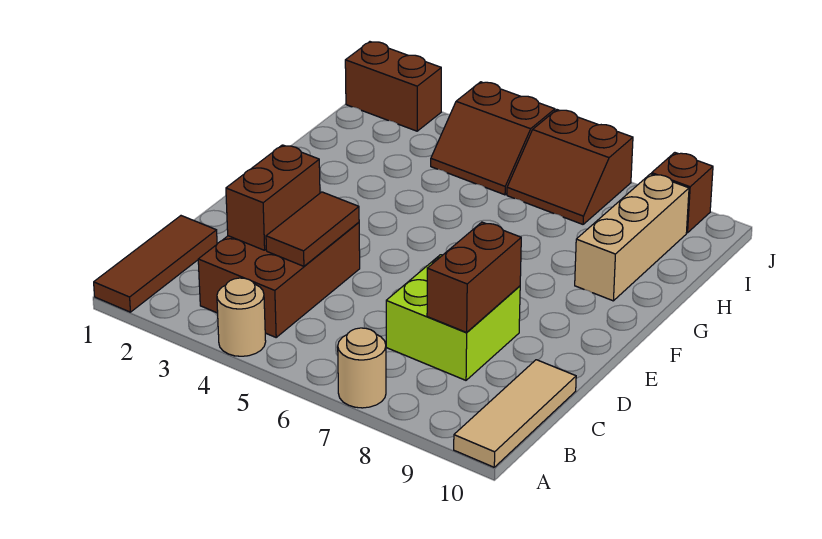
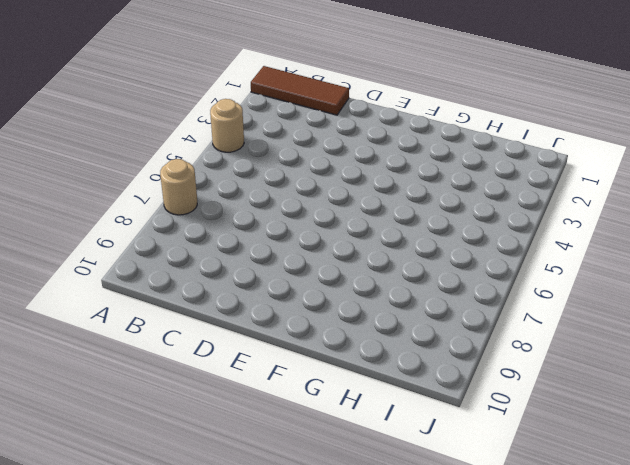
none -> tan 1x3 tile [454,360,576,467]
none -> brown 2x3 brick [198,222,360,337]
none -> lime 2x2 brick [386,255,520,380]

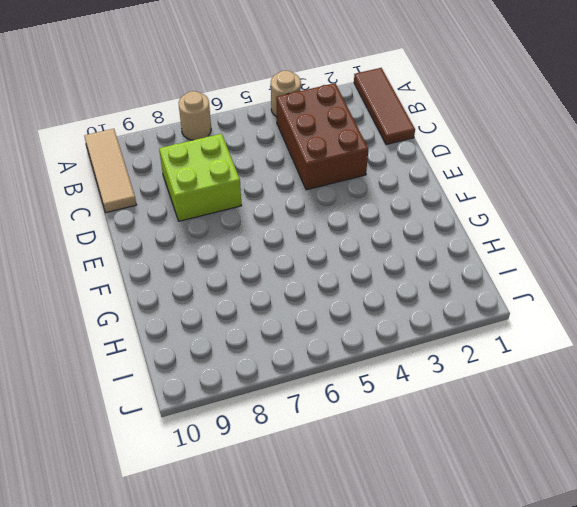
none -> tan 1x3 brick [575,174,689,301]
none -> brown 2x2 slope [431,82,555,195]
none -> brown 2x2 slope [507,110,633,224]

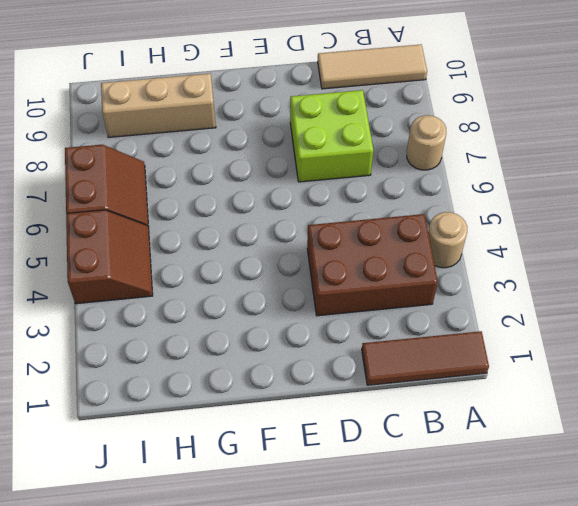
none -> brown 1x2 brick [345,42,441,131]
none -> brown 1x1 brick [652,153,713,233]
none -> brown 1x2 brick [226,145,320,250]

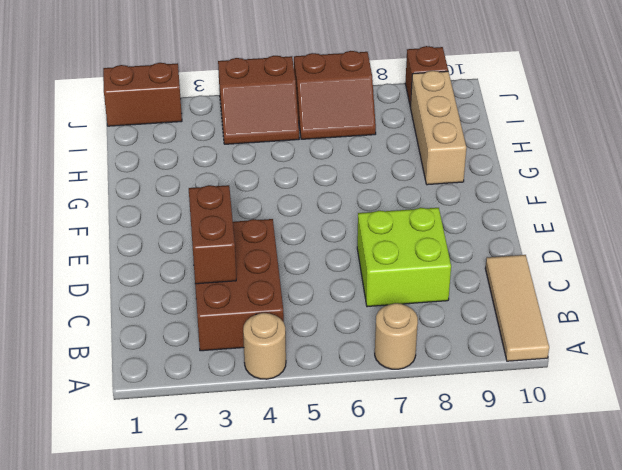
none -> brown 1x3 tile [94,216,217,312]
none -> brown 1x2 tile [266,192,359,266]
none -> brown 1x2 brick [427,222,521,332]

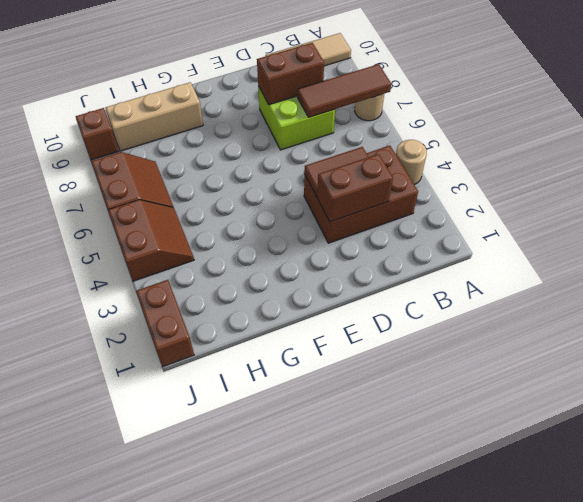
brown 1x3 tile [297,64,391,117] -> brown 1x3 tile moved to [94,216,217,312]

